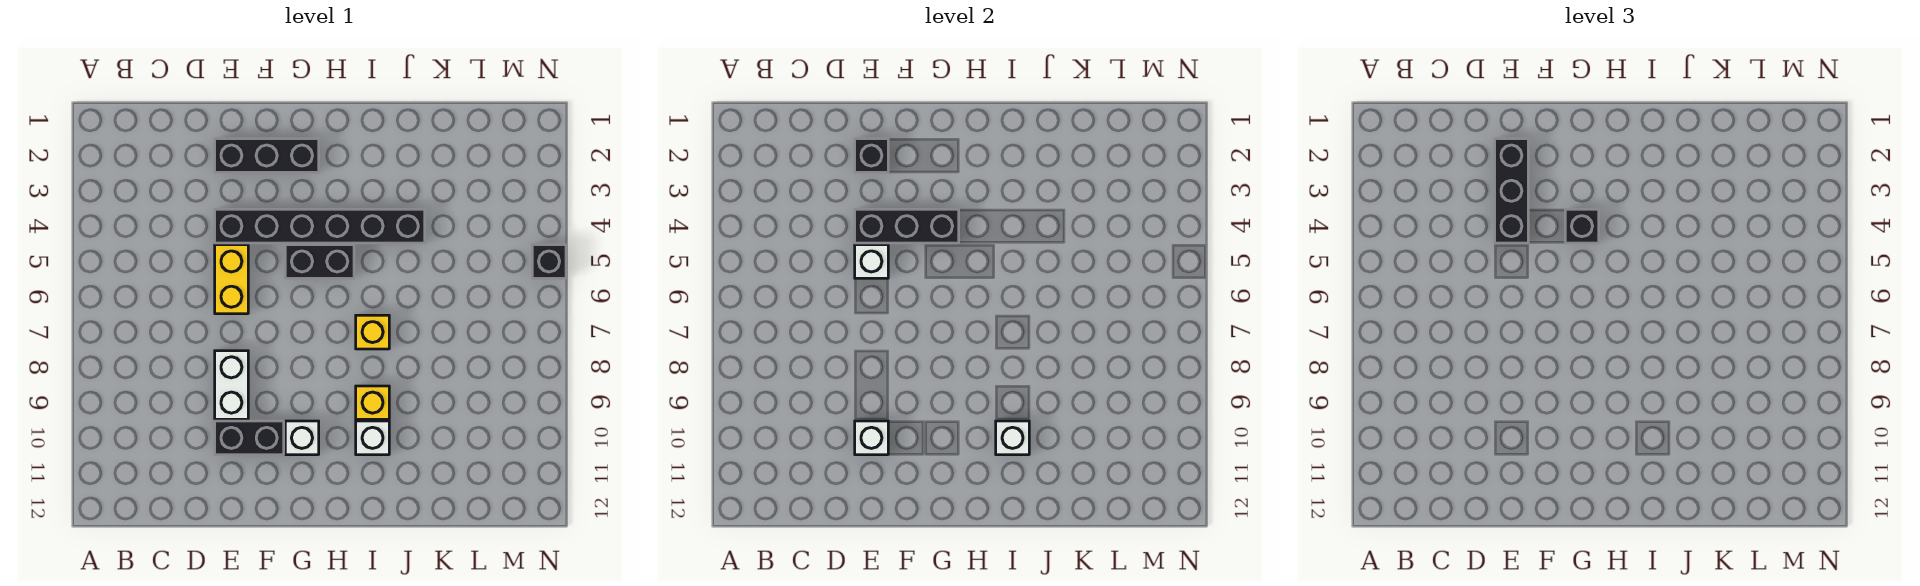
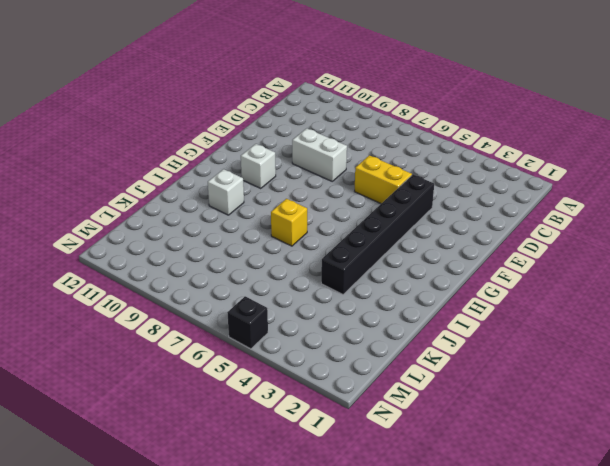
none -> black 1x3 brick [215,139,319,172]
none -> black 1x2 brick [215,421,284,455]
none -> black 1x2 brick [285,245,354,278]

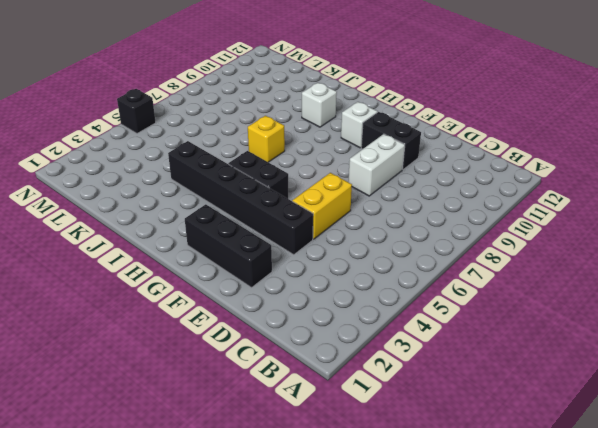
none -> yellow 1x1 brick [356,386,389,419]
none -> black 1x1 brick [855,139,888,172]
none -> black 1x3 brick [855,209,959,243]

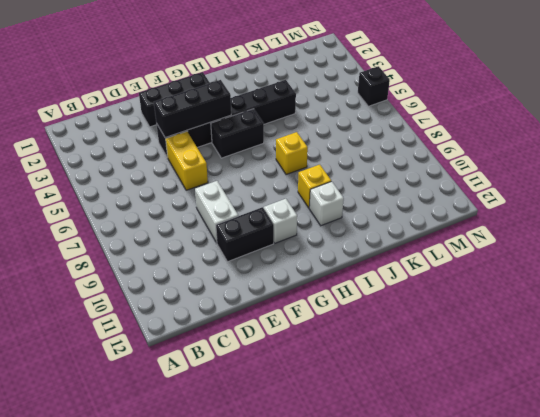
none -> black 1x1 brick [855,139,888,172]
none -> white 1x1 brick [855,245,888,278]
none -> white 1x1 brick [855,421,888,455]

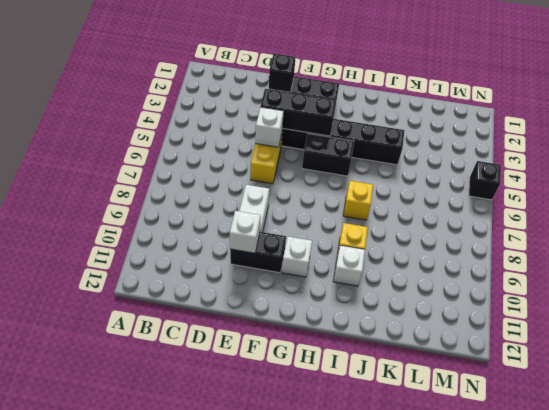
none -> white 1x1 brick [996,421,1029,455]
none -> black 1x3 brick [1495,139,1528,243]
none -> black 1x1 brick [1565,209,1599,243]

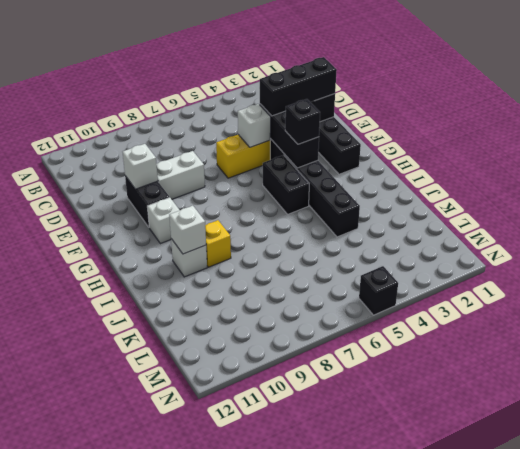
none -> yellow 1x1 brick [356,315,389,349]

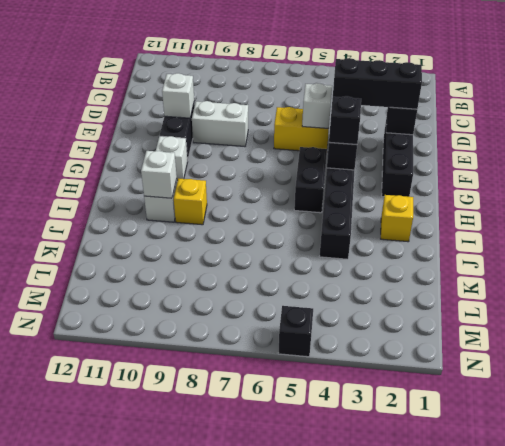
yellow 1x1 brick [381,195,413,242] -> yellow 1x1 brick moved to [356,315,389,349]

